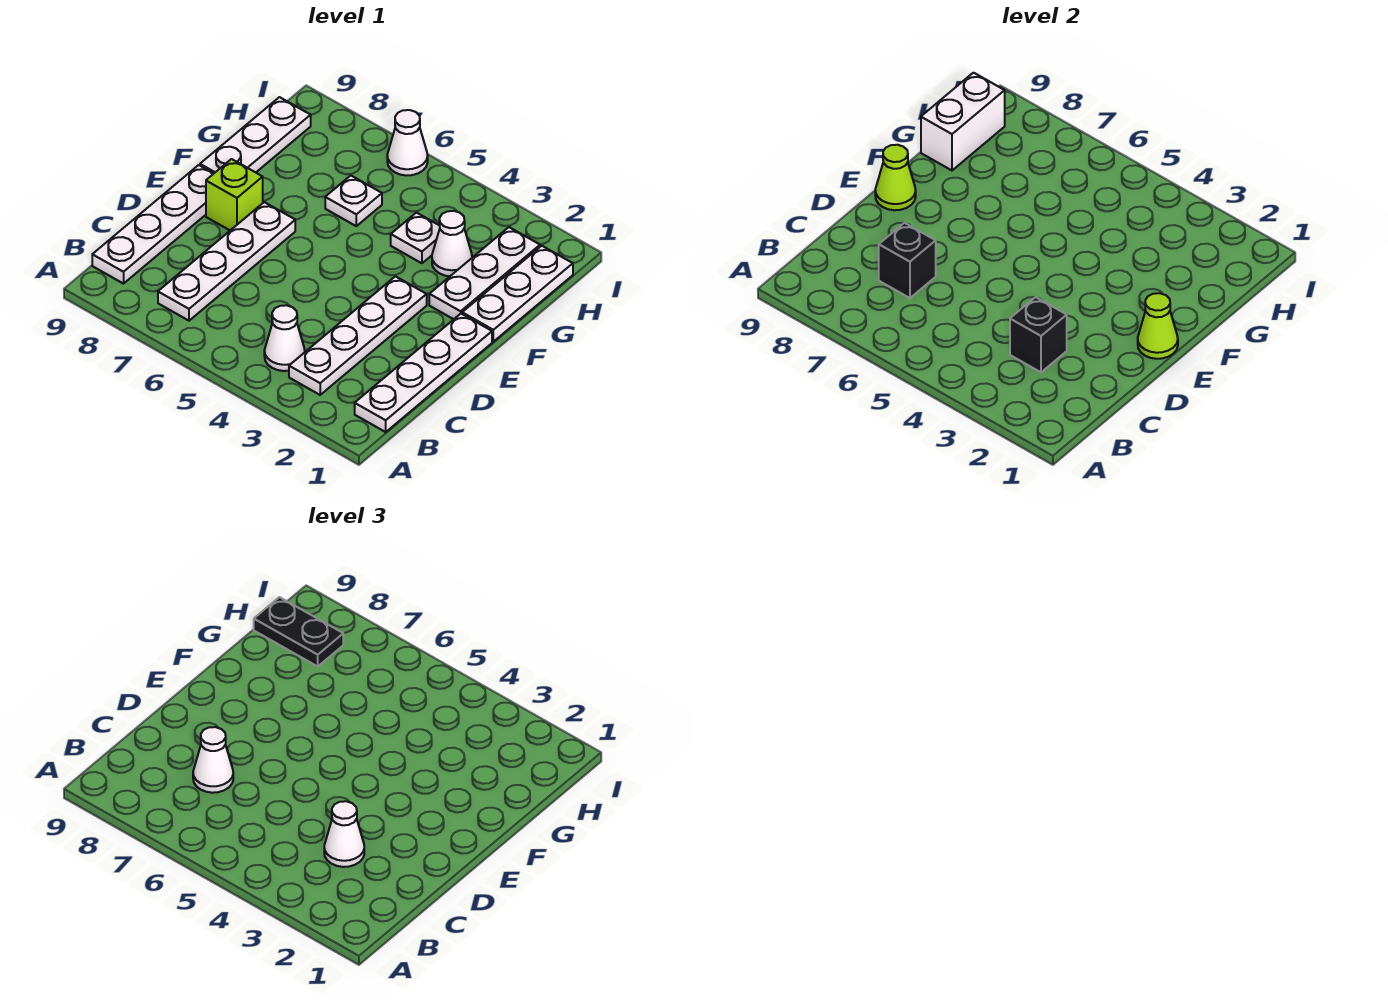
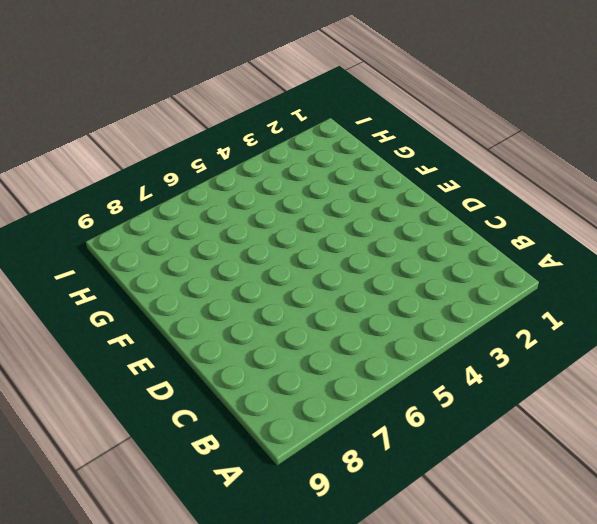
none -> white 1x4 plate [355,314,492,432]
none -> white 1x4 plate [289,276,427,395]
none -> white 1x1 cone [264,305,305,371]

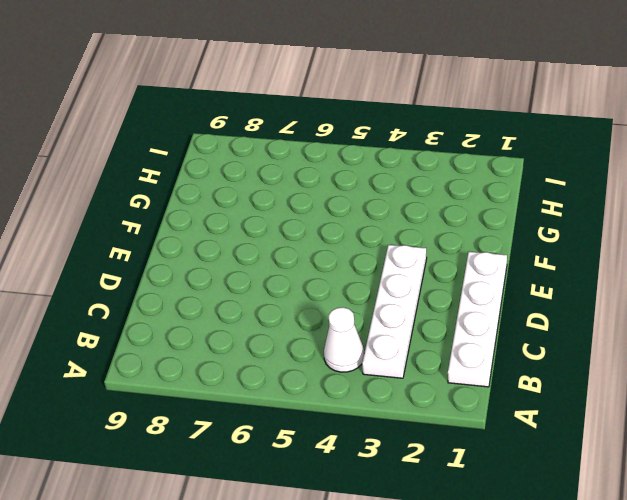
none -> white 1x4 plate [158,202,295,321]
none -> white 1x4 plate [92,165,214,284]
none -> lime 1x1 brick [206,159,263,230]

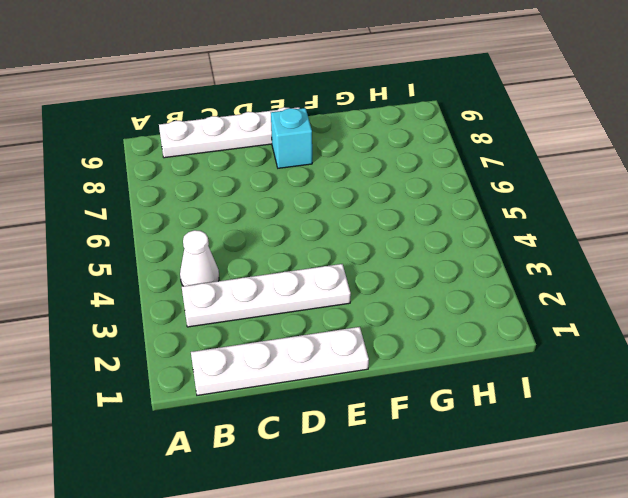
cyan 1x1 brick [271,108,312,168] -> lime 1x1 brick [206,159,263,230]
none -> white 1x4 plate [158,202,295,321]
none -> white 1x3 plate [462,246,573,342]
none -> white 1x3 plate [429,227,540,319]

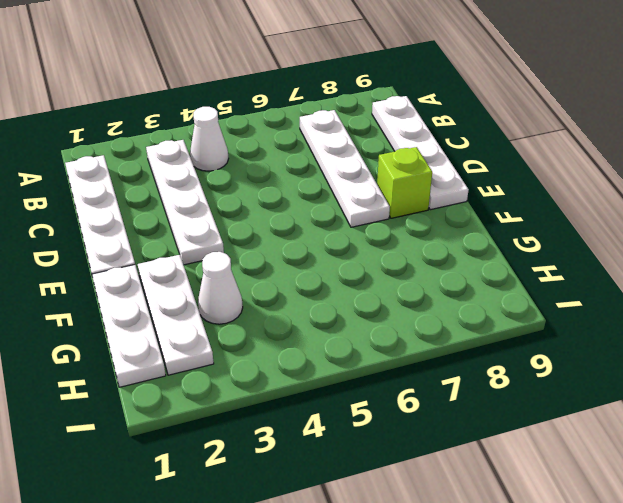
none -> white 1x3 plate [200,97,311,173]
none -> white 1x1 plate [391,213,440,263]
none -> white 1x1 plate [325,176,382,226]

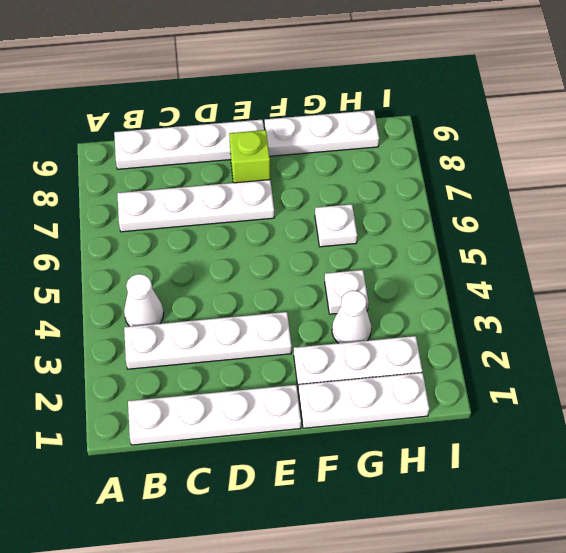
none -> white 1x1 cone [387,110,428,176]
none -> black 1x1 brick [1010,297,1067,372]
none -> black 1x1 brick [879,223,936,298]

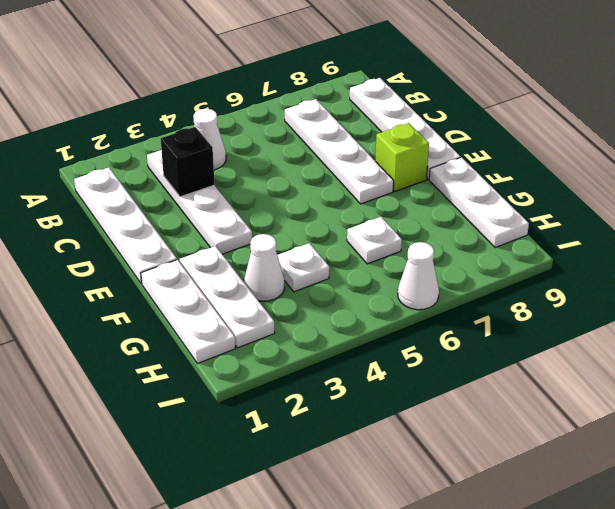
none -> black 1x1 brick [879,223,936,298]
none -> lime 1x1 cone [1138,293,1178,359]
none -> lime 1x1 cone [875,145,916,210]

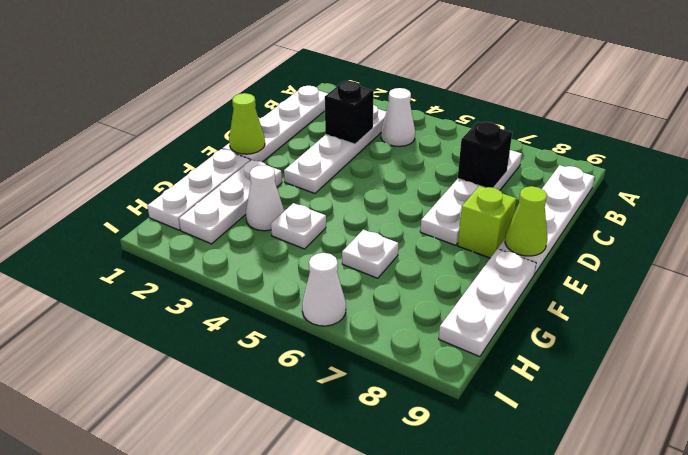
none -> white 1x2 brick [921,73,1005,170]
none -> white 1x1 cone [324,801,364,867]
none -> white 1x1 cone [193,727,233,793]

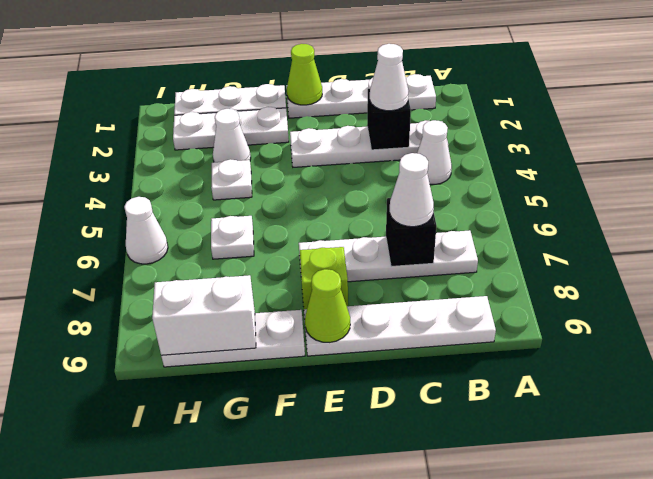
none -> black 1x2 plate [254,597,343,666]

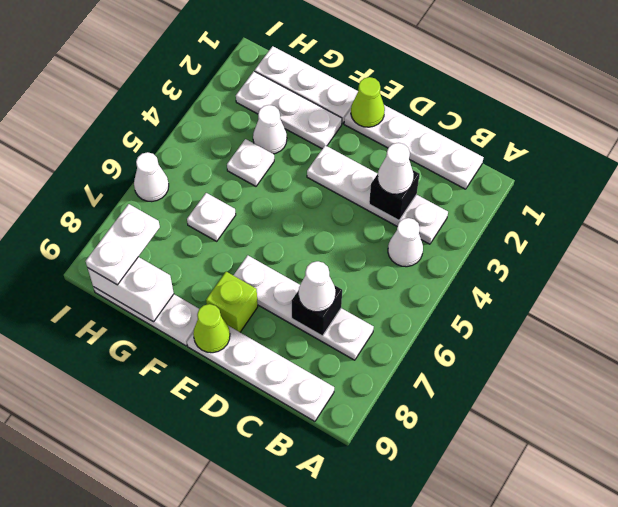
white 1x2 plate [86,204,160,285] -> black 1x2 plate [254,597,343,666]

